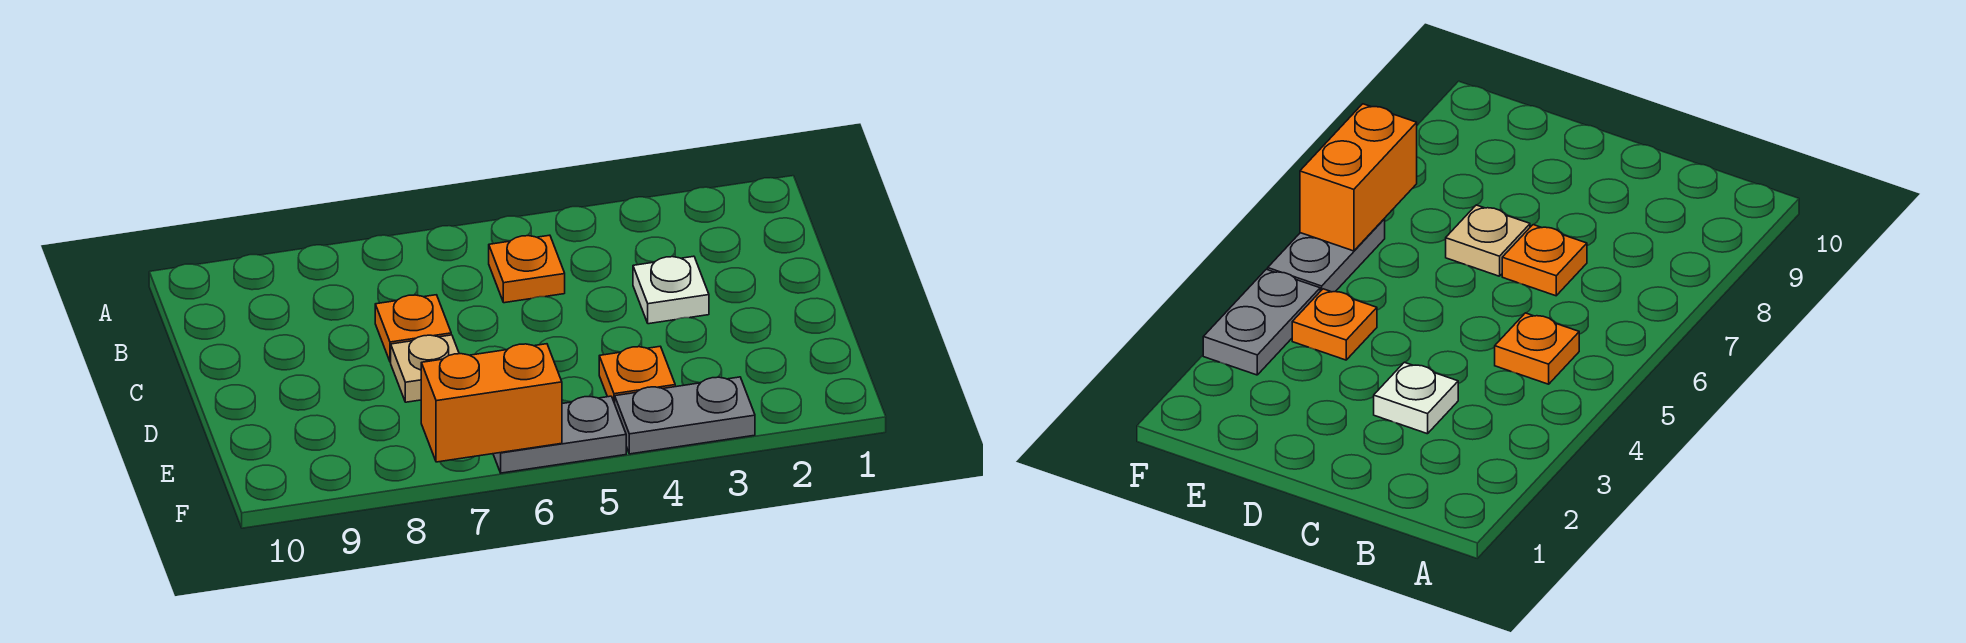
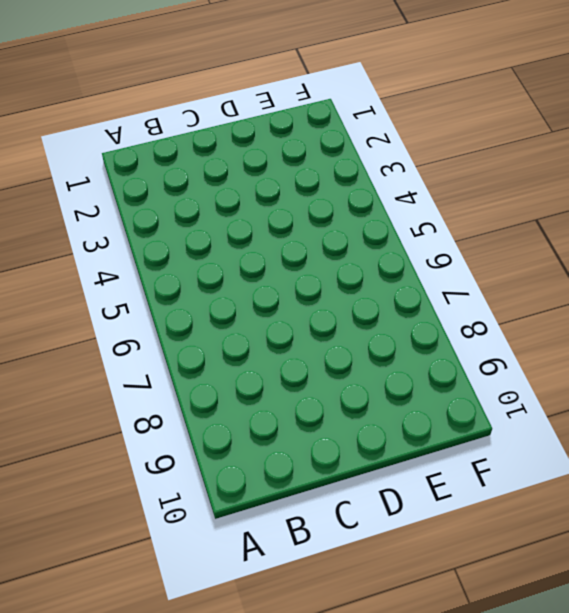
none -> orange 1x1 plate [489,235,565,303]
none -> white 1x1 plate [633,256,709,324]

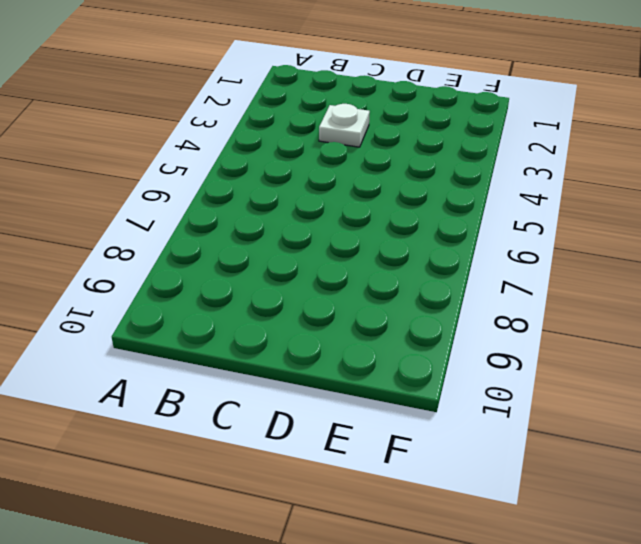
none -> orange 1x1 plate [489,235,565,303]
none -> orange 1x1 plate [375,295,451,362]

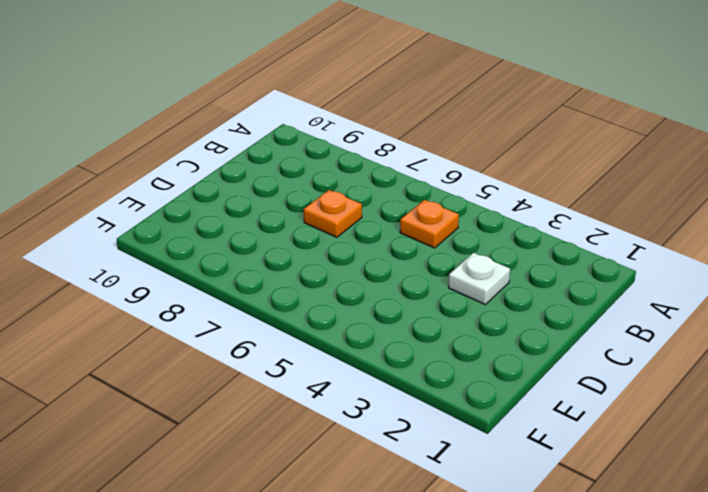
none -> tan 1x1 plate [391,335,459,402]
none -> orange 1x1 plate [599,346,675,403]

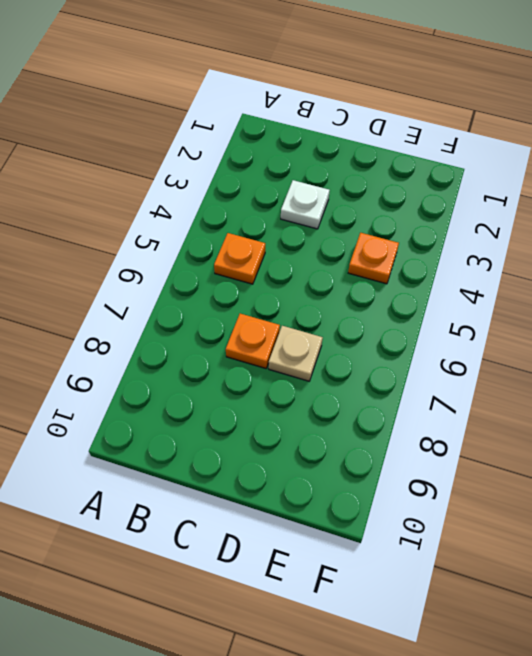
none -> grey 1x2 plate [615,377,755,454]
none -> grey 1x2 plate [493,396,626,473]

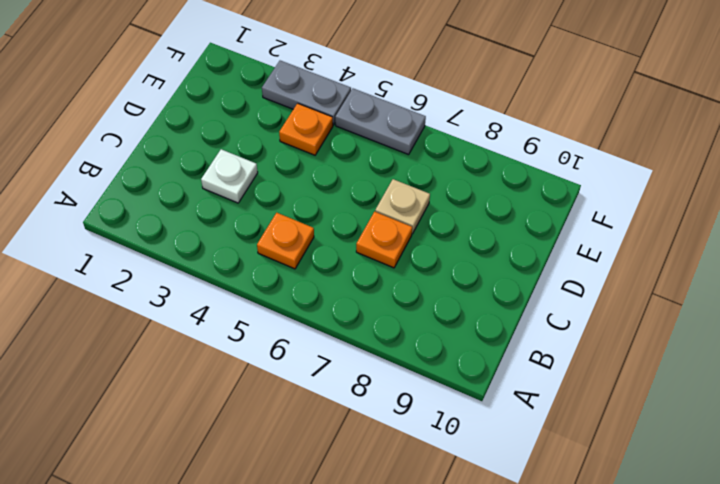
none -> orange 1x2 brick [421,344,562,462]

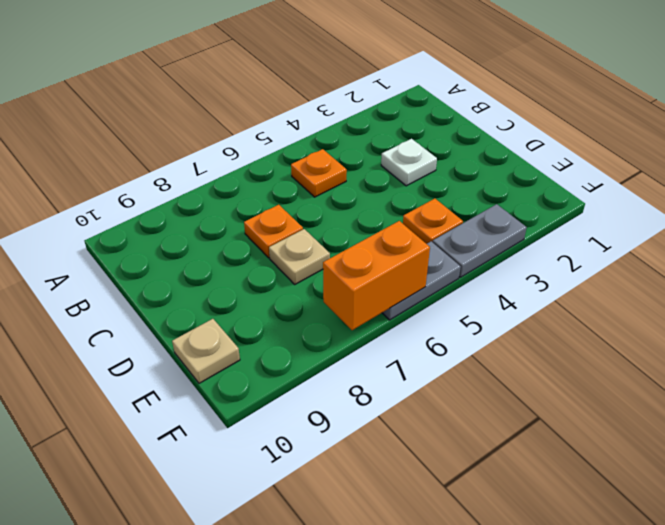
tan 1x1 plate [172,319,240,383] -> none

